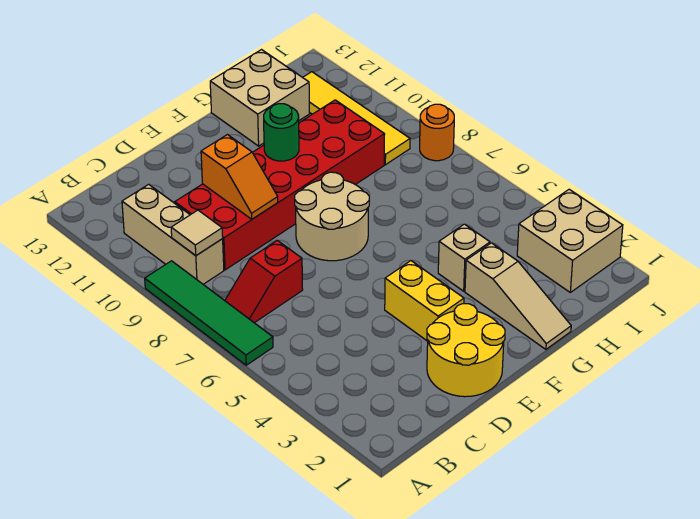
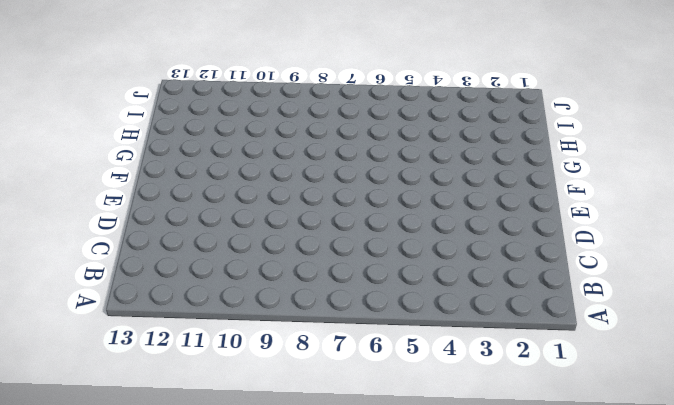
none -> green 1x4 tile [145,261,273,365]
none -> red 1x2 slope [225,240,303,323]
none -> tan 1x3 brick [122,184,224,284]

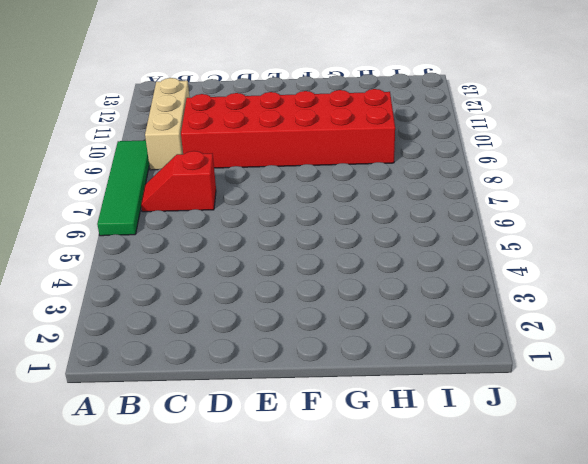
none -> yellow 2x2 round brick [427,304,505,397]
none -> yellow 1x2 brick [385,261,464,341]
none -> tan 2x2 round brick [295,172,369,261]

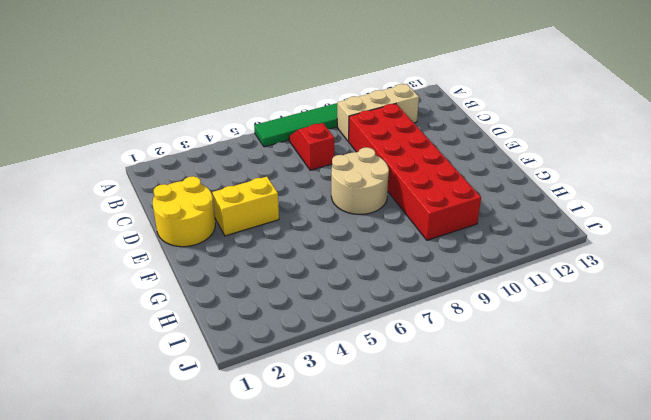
none -> tan 1x3 slope [465,243,571,349]
none -> tan 1x1 brick [438,224,490,291]
none -> tan 2x2 brick [210,50,310,146]

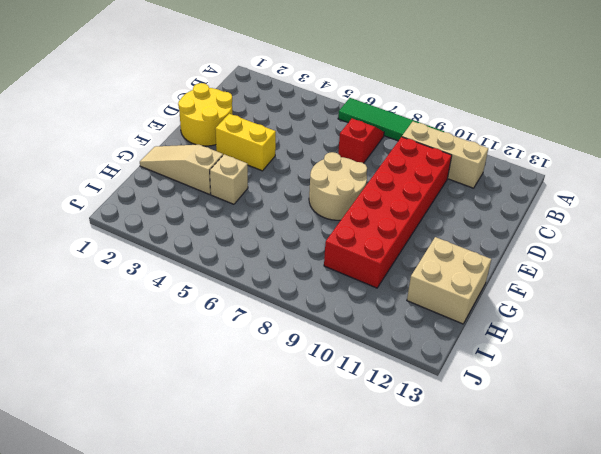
none -> tan 2x2 brick [517,189,623,292]
none -> yellow 1x4 tile [303,72,410,165]
none -> orange 1x1 round brick [420,104,454,161]

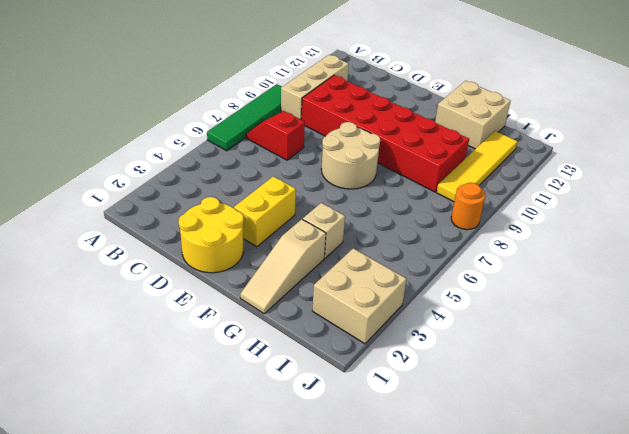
none -> tan 1x1 tile [171,210,223,256]
none -> orange 1x2 slope [201,135,278,219]
none -> green 1x1 round brick [264,104,299,161]

